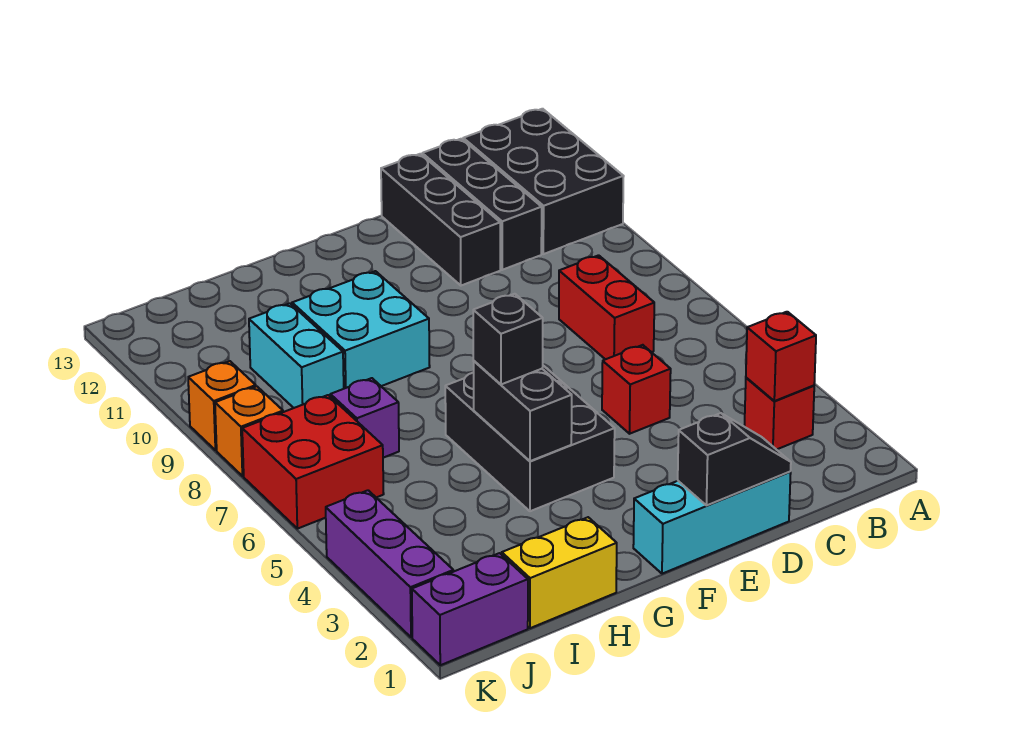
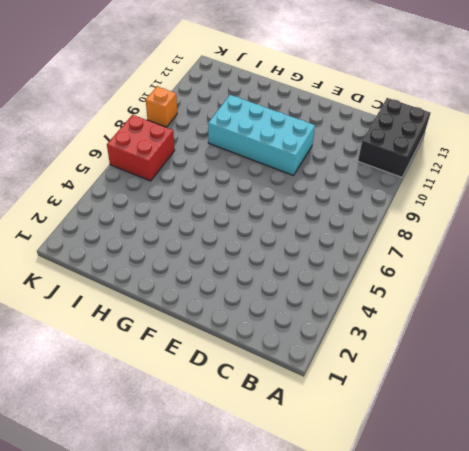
cyan 2x4 brick [208,95,315,175] -> cyan 2x2 brick [292,271,430,389]
none -> red 1x1 brick [744,378,814,450]
none -> red 1x2 brick [559,255,654,359]
none -> black 1x3 brick [422,139,542,270]

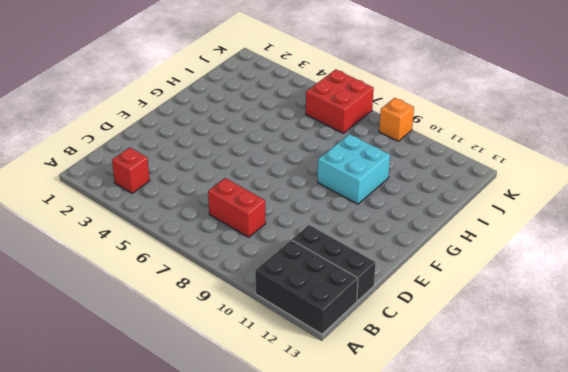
none -> cyan 1x3 brick [633,472,791,574]
none -> red 1x1 brick [602,345,671,434]
none -> black 1x3 brick [381,154,500,286]

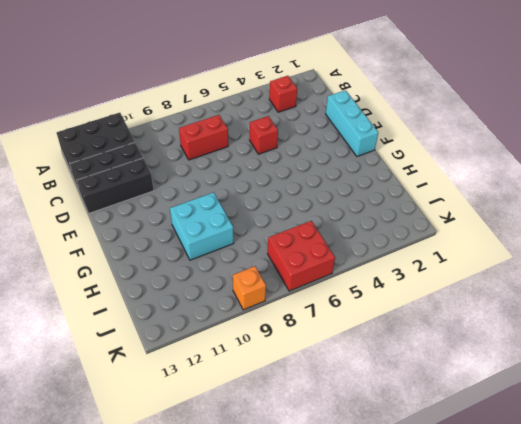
none -> black 2x3 brick [445,366,615,511]
none -> yellow 1x2 brick [502,517,617,628]
none -> purple 1x1 brick [330,378,399,458]

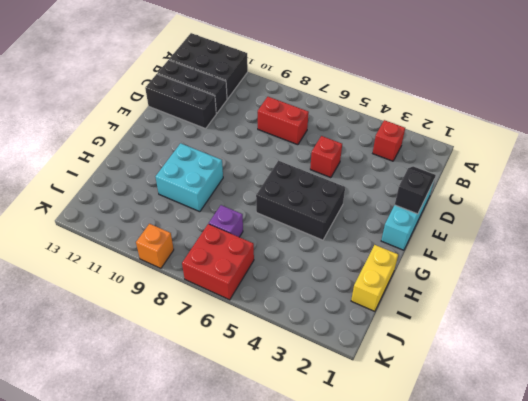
none -> cyan 1x2 brick [249,303,344,408]
none -> purple 1x2 brick [412,553,528,665]
none -> purple 1x3 brick [326,490,453,637]

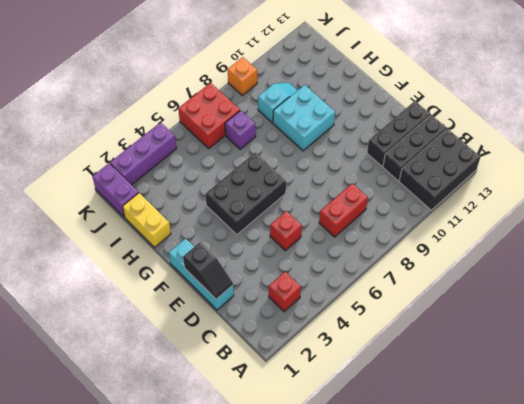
cyan 1x2 slope [258,83,297,123] -> cyan 1x2 brick [249,303,344,408]
none -> orange 1x1 brick [215,386,283,476]
none -> red 1x1 brick [746,312,816,401]
none -> black 1x2 brick [474,361,572,461]

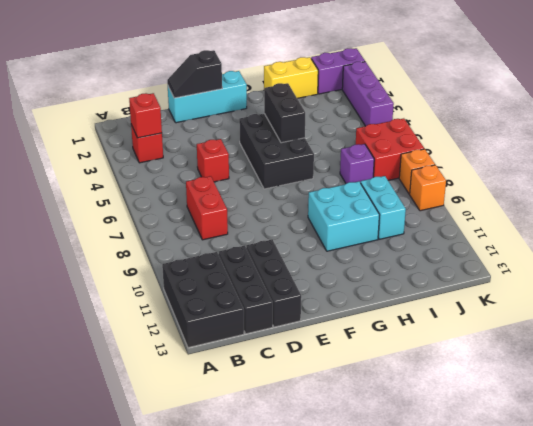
none -> black 1x1 brick [473,294,543,384]

